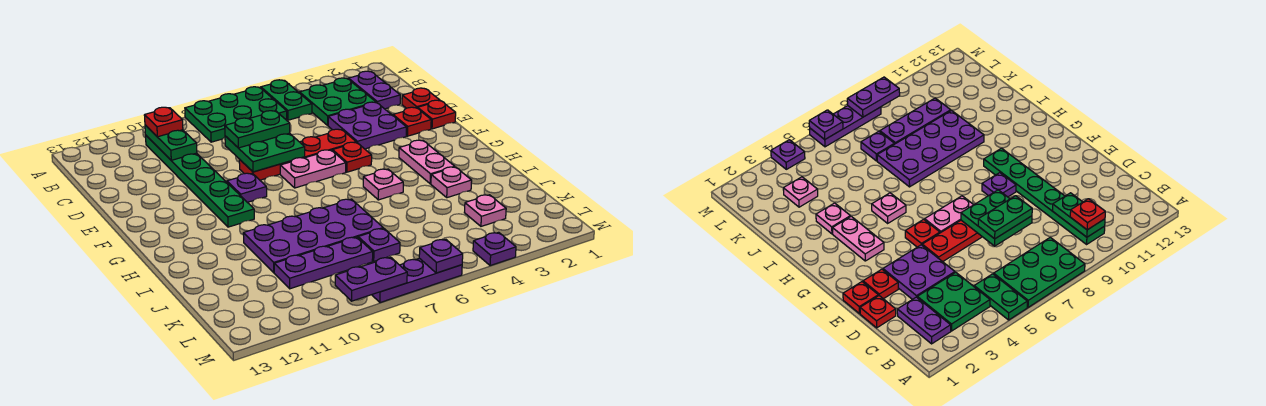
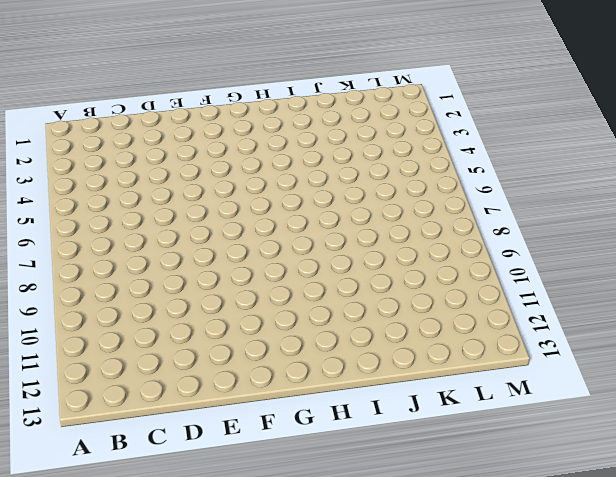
none -> green 1x2 plate [261,80,312,120]
none -> green 2x3 plate [185,87,287,142]
none -> purple 1x2 plate [348,71,400,109]

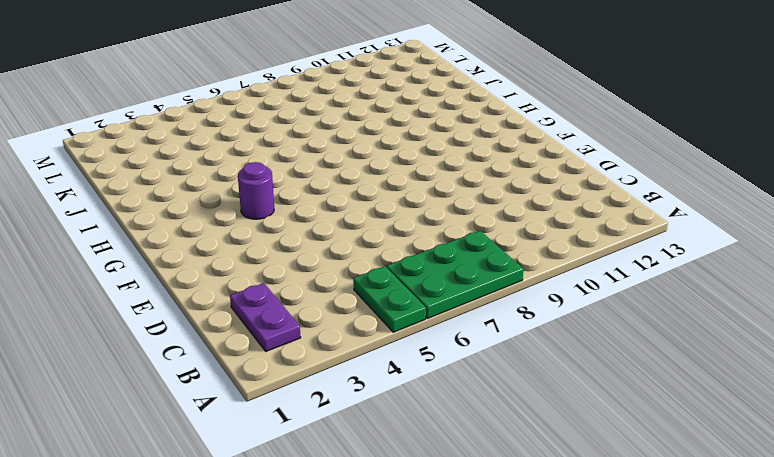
purple 1x1 round brick [238,162,274,219] -> none
none -> green 2x2 plate [300,78,376,126]
none -> green 1x6 plate [146,136,254,227]
none -> red 1x1 plate [402,88,440,108]

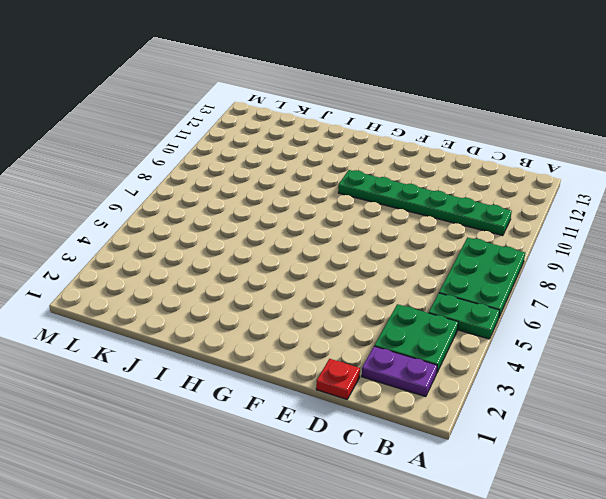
none -> purple 2x2 plate [328,102,407,149]
none -> red 1x1 plate [418,100,456,129]
none -> red 1x1 plate [393,107,431,136]

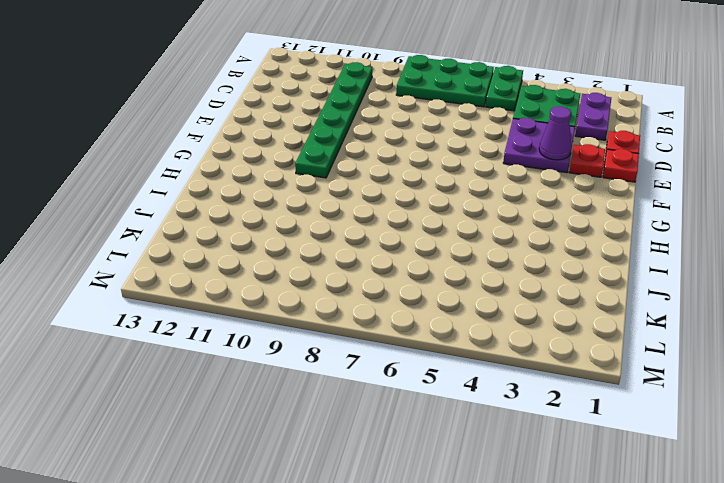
purple 1x1 cone [539,106,572,160] -> none
none -> red 1x4 plate [239,129,356,180]
none -> red 1x1 plate [333,142,372,172]
none -> pink 1x2 plate [280,150,346,188]

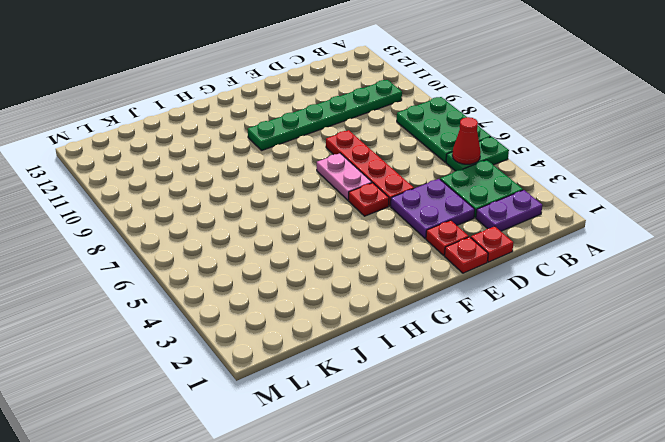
red 1x1 cone [452,117,481,164] -> none
none -> purple 1x1 plate [227,173,267,202]
none -> pink 1x2 plate [399,140,455,184]
none -> pink 1x1 plate [363,169,403,200]

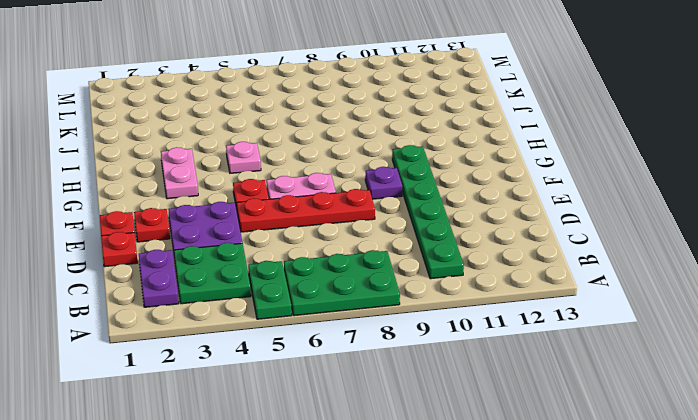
none -> pink 1x1 plate [431,167,472,198]
none -> purple 2x4 plate [243,199,383,273]
none -> pink 1x1 plate [464,195,506,226]

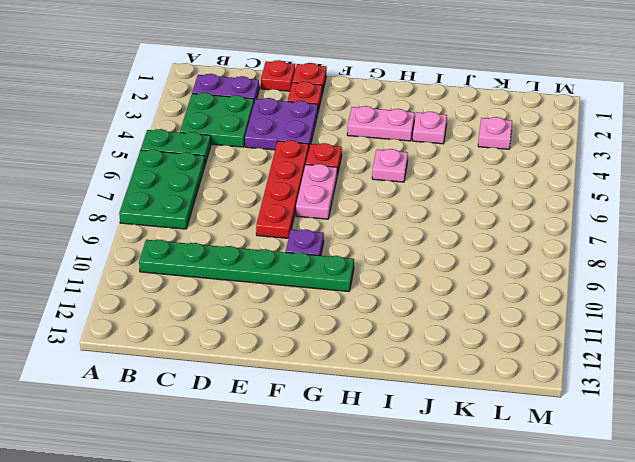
none -> purple 2x4 plate [243,199,383,273]
none -> purple 1x1 plate [358,228,400,261]
none -> purple 1x3 plate [274,237,373,289]

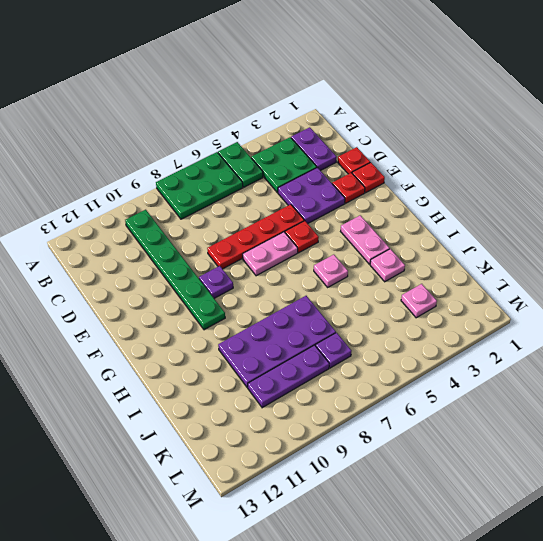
none -> purple 1x1 plate [473,232,516,266]
none -> purple 1x3 plate [372,258,462,303]
none -> green 1x2 plate [145,125,197,160]

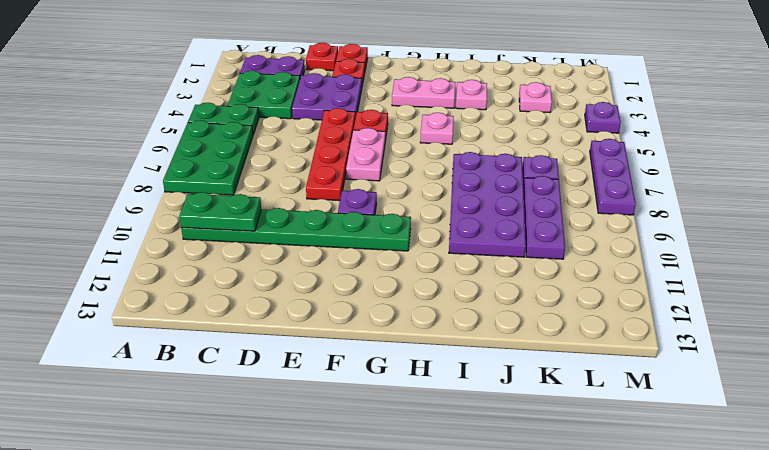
none -> green 2x2 plate [225,133,305,172]
none -> purple 1x1 plate [419,239,463,273]
none -> purple 1x2 plate [335,257,407,301]

